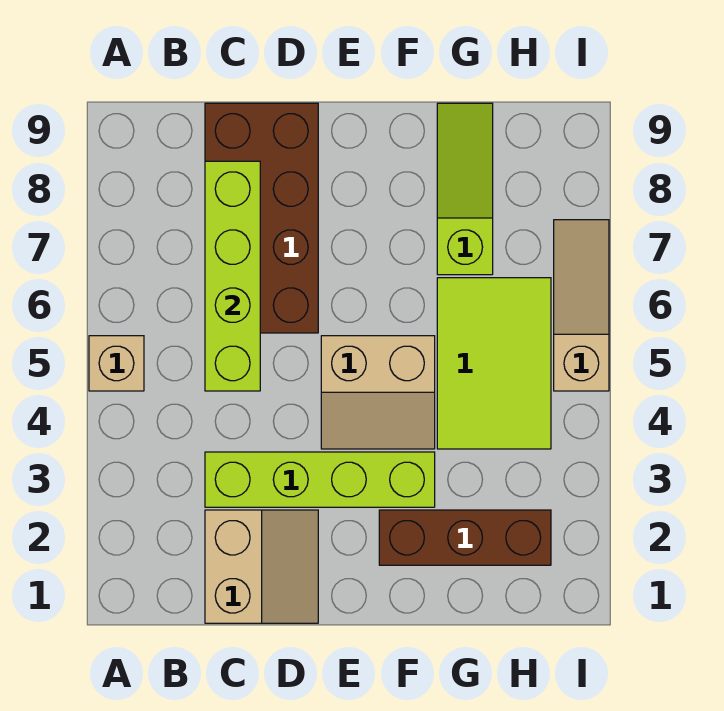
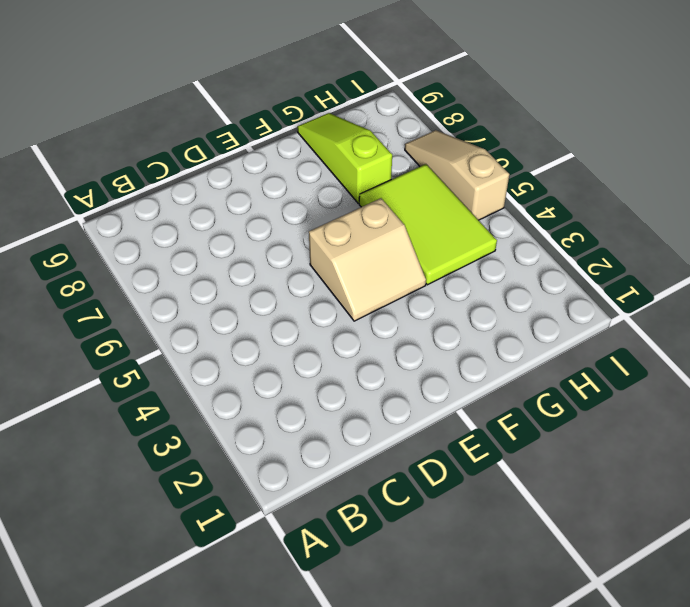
none -> tan 1x1 brick [89,336,144,391]
none -> tan 2x2 slope [205,510,318,623]

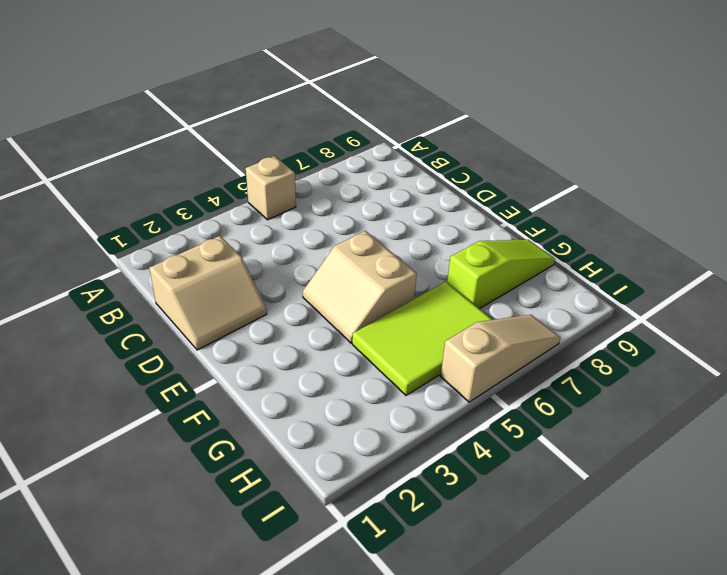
none -> lime 1x4 brick [205,452,435,507]
none -> brown 2x4 brick [205,103,318,333]

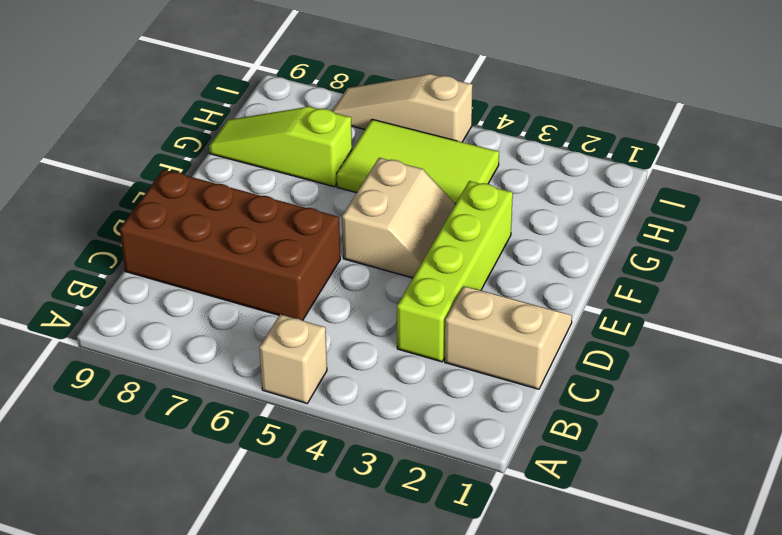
none -> brown 1x3 brick [379,510,551,565]
none -> lime 1x4 brick [205,161,260,391]

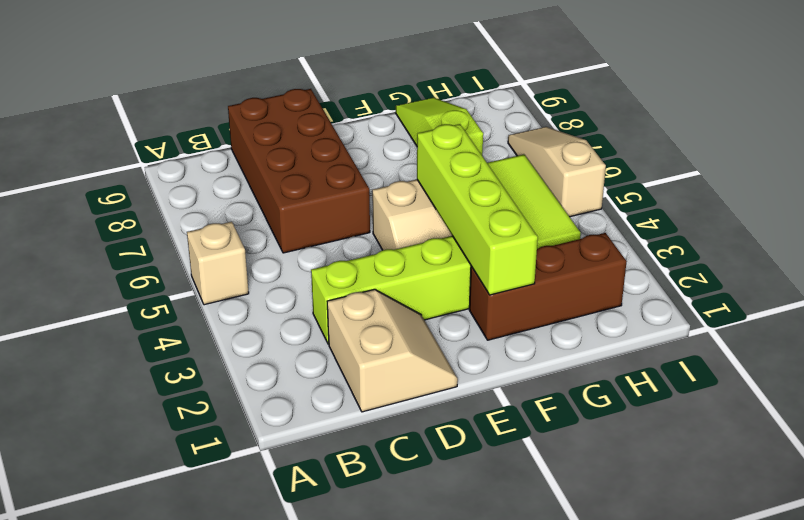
lime 1x4 brick [417,124,538,295] -> lime 1x4 brick moved to [205,161,260,391]

